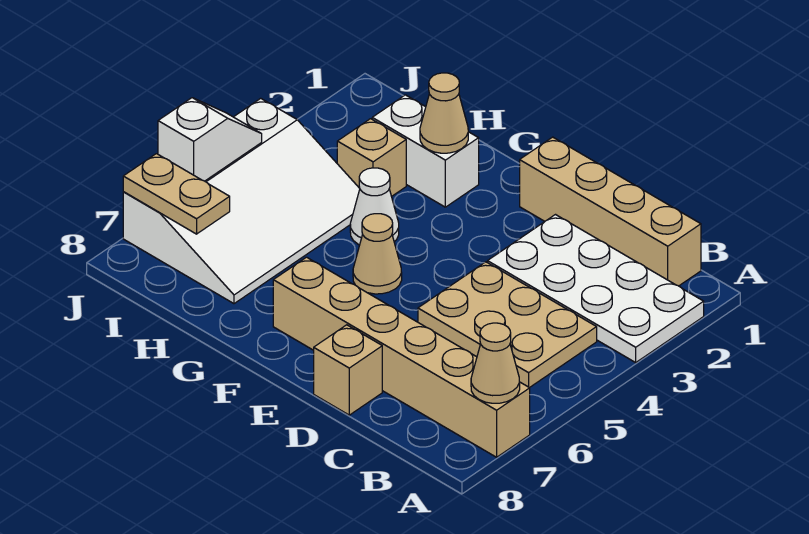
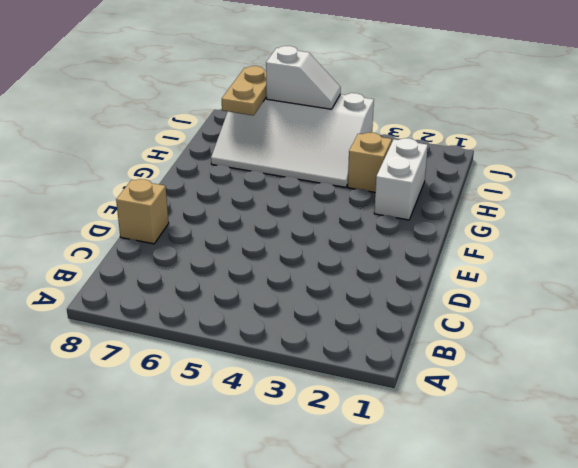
none -> white 2x4 plate [488,215,704,362]
none -> tan 1x6 brick [273,257,530,457]
none -> tan 1x4 brick [520,137,701,286]

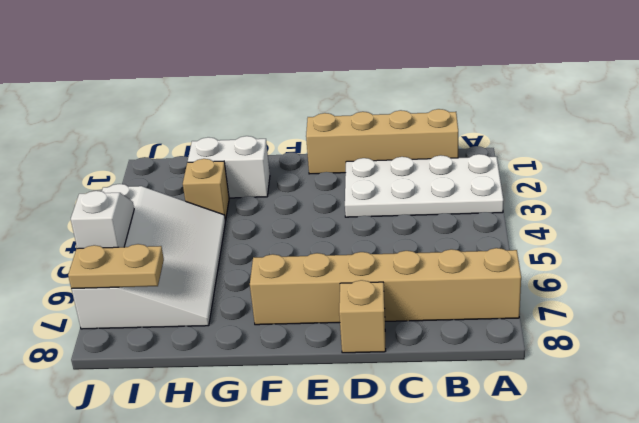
none -> tan 2x3 plate [418,262,597,388]
none -> tan 1x1 cone [353,214,402,294]
none -> white 1x1 cone [350,168,399,245]

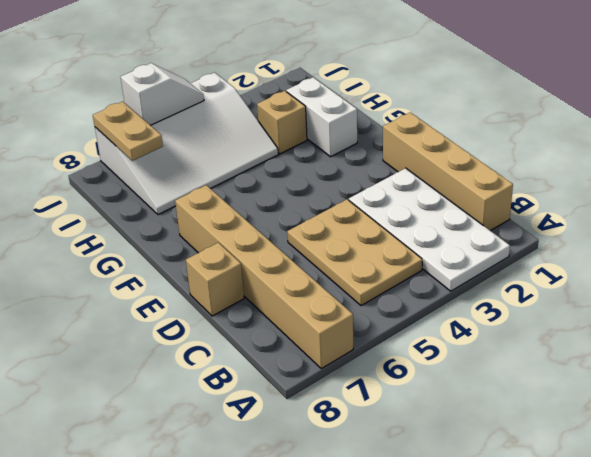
none -> tan 1x1 cone [353,214,402,294]
none -> white 1x1 cone [350,168,399,245]
none -> tan 1x1 cone [471,323,520,403]

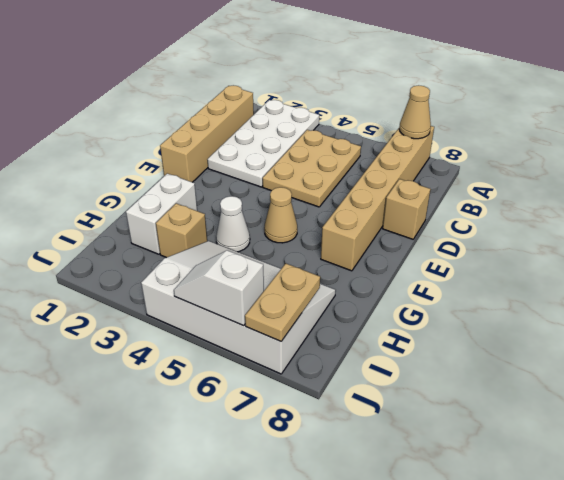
none -> tan 1x1 cone [420,73,468,153]

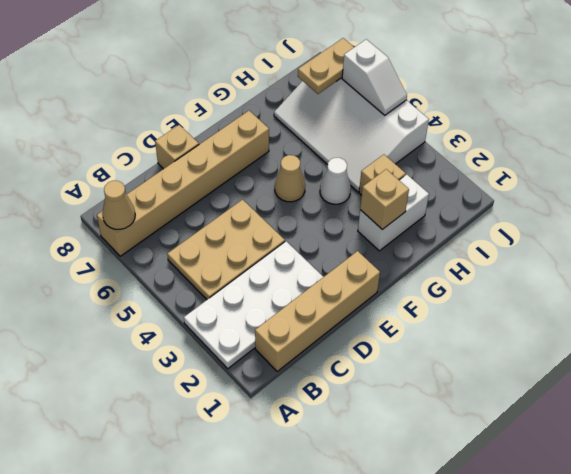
tan 1x1 brick [360,169,409,230] -> tan 1x1 cone [420,73,468,153]

